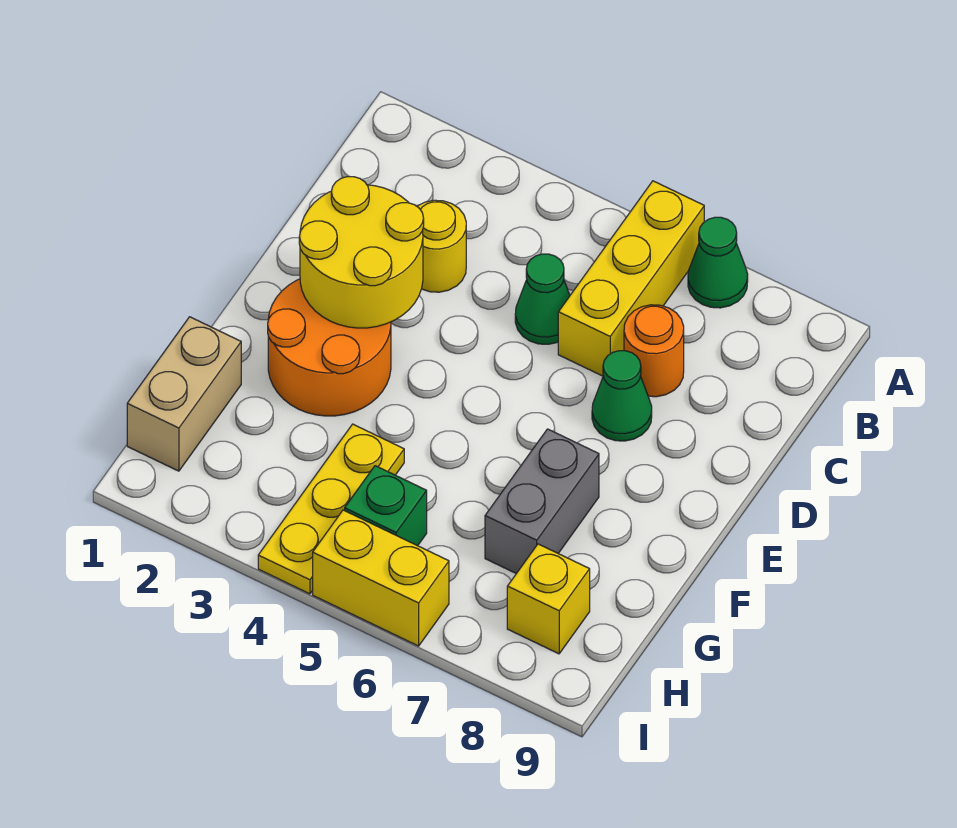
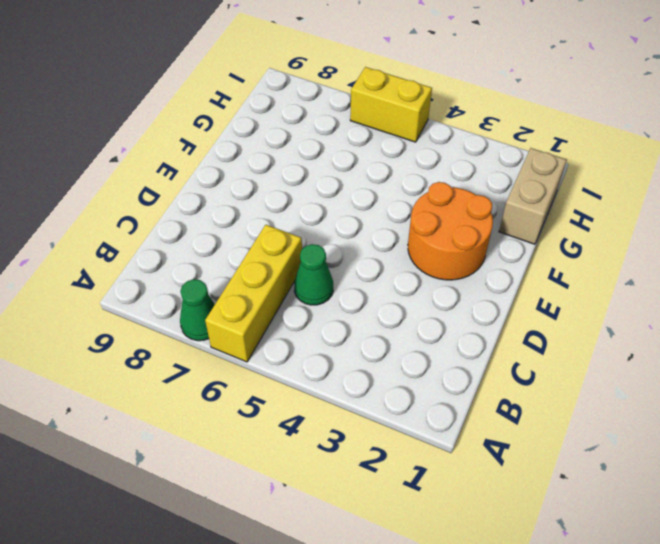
none -> yellow 1x1 round brick [417,200,466,292]
none -> orange 1x1 round brick [624,305,684,397]
none -> green 1x1 cone [592,351,652,441]

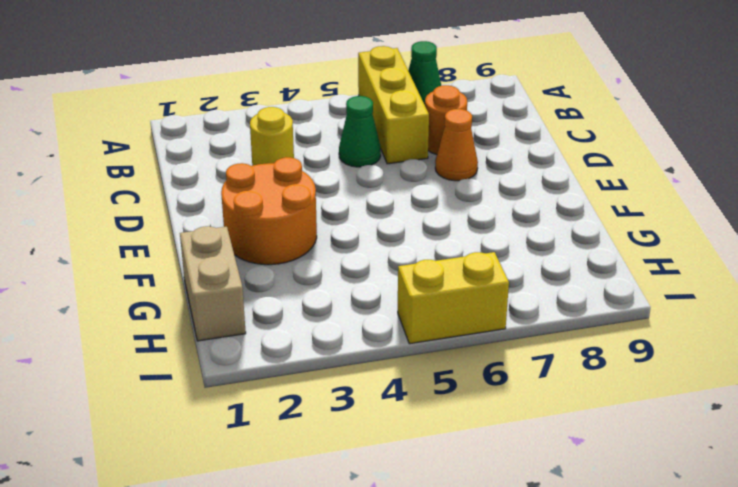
orange 1x1 cone [435,109,478,181] -> green 1x1 cone [592,351,652,441]
none -> grey 1x2 brick [485,429,599,574]
none -> yellow 1x3 plate [258,424,404,594]
none -> green 1x1 brick [345,466,427,546]

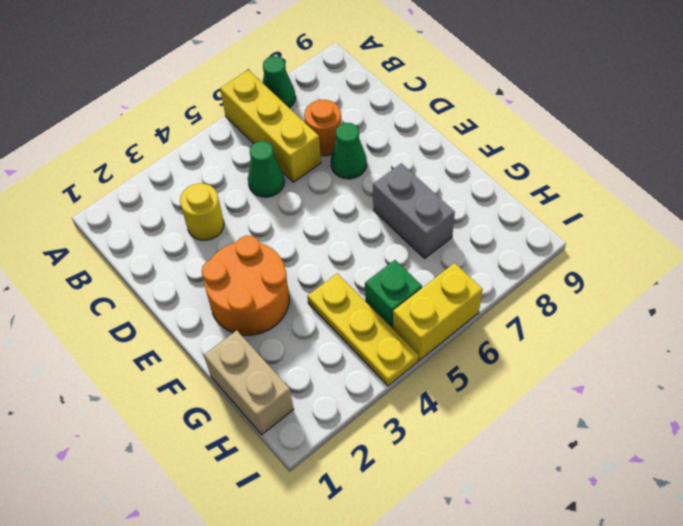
none -> yellow 1x1 brick [507,544,590,654]
none -> yellow 2x2 round brick [299,177,424,328]

